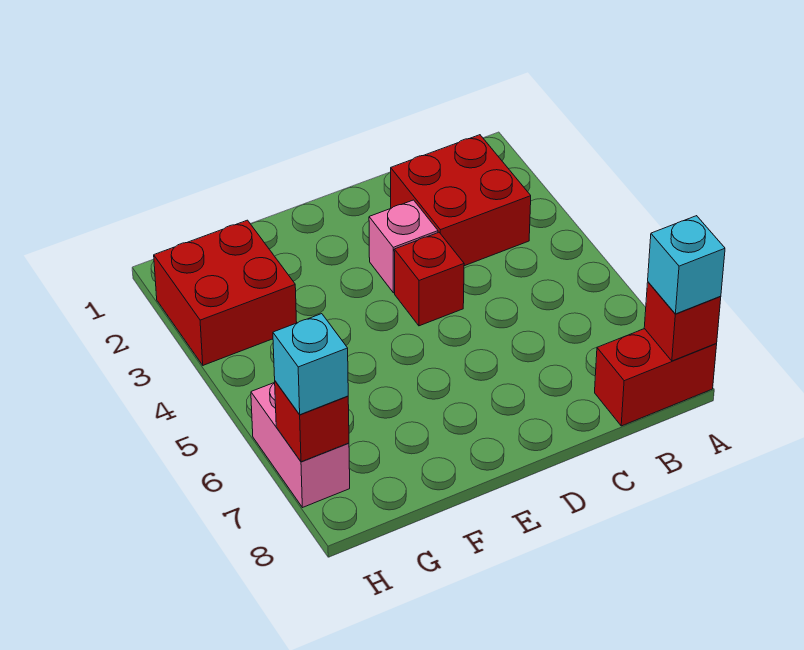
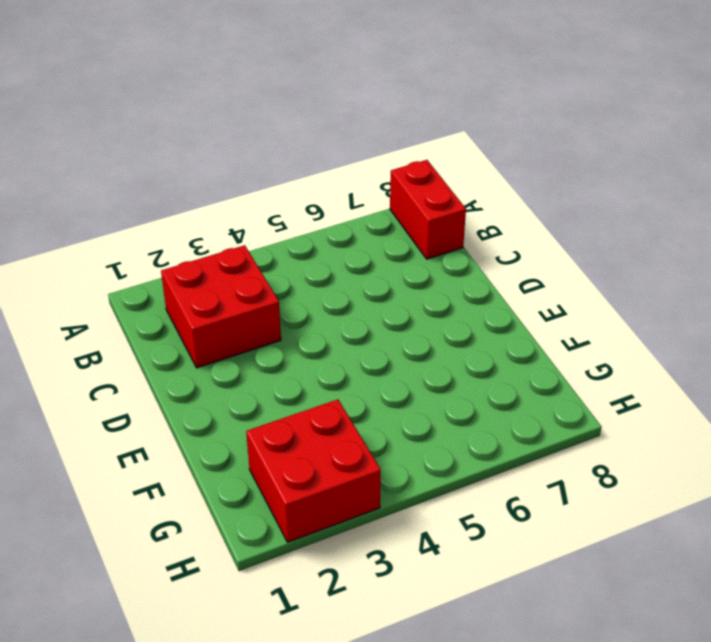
none -> pink 1x1 brick [369,200,438,293]
none -> red 1x1 brick [394,232,464,326]

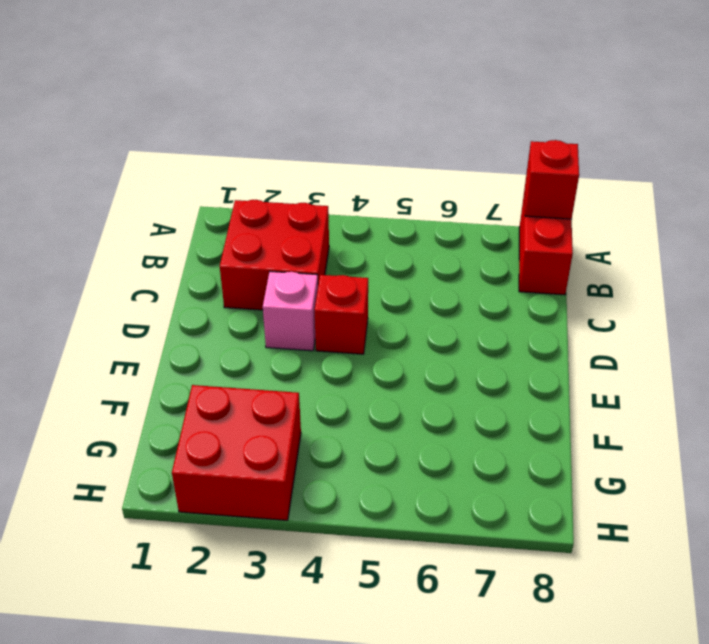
none -> pink 1x2 brick [251,383,350,508]
none -> red 1x1 brick [275,381,349,462]

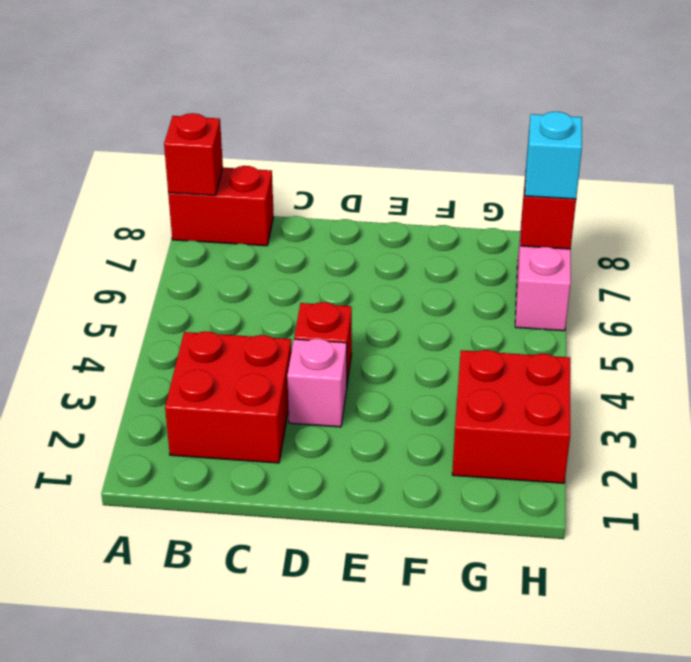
none -> cyan 1x1 brick [648,216,725,314]

